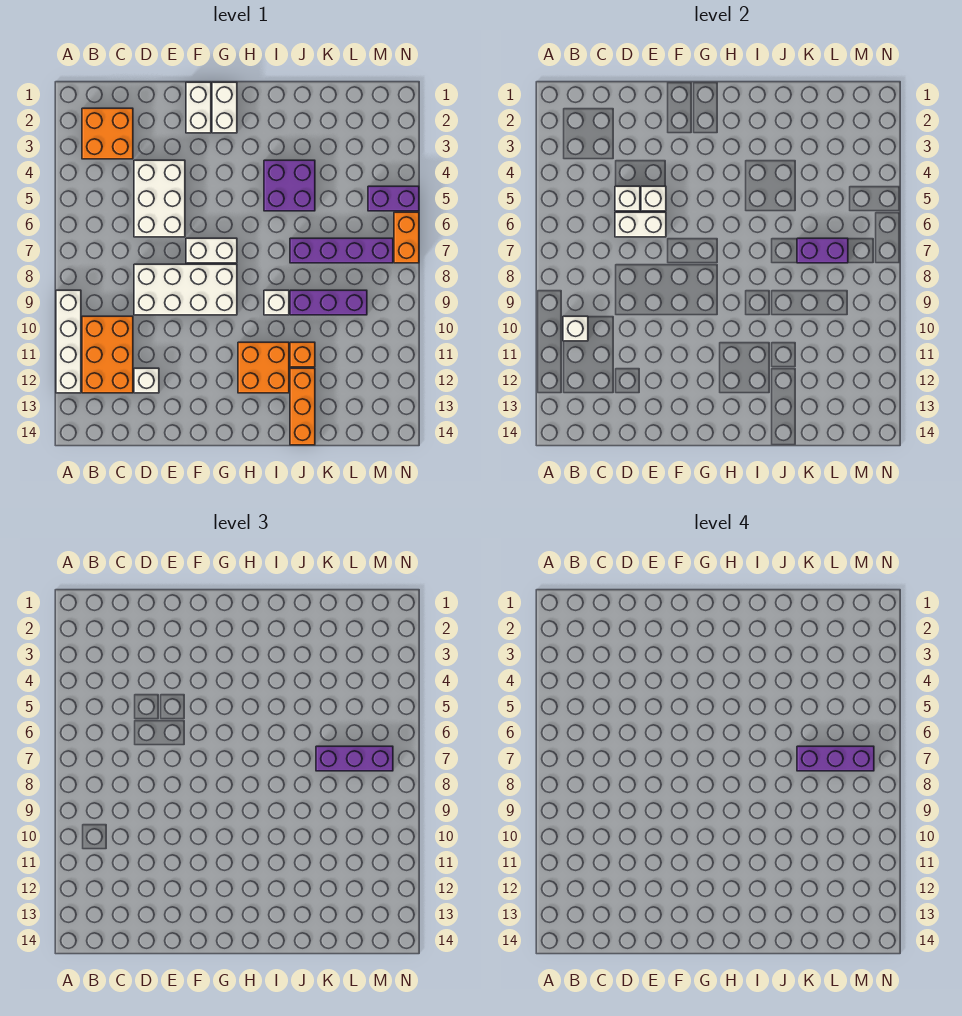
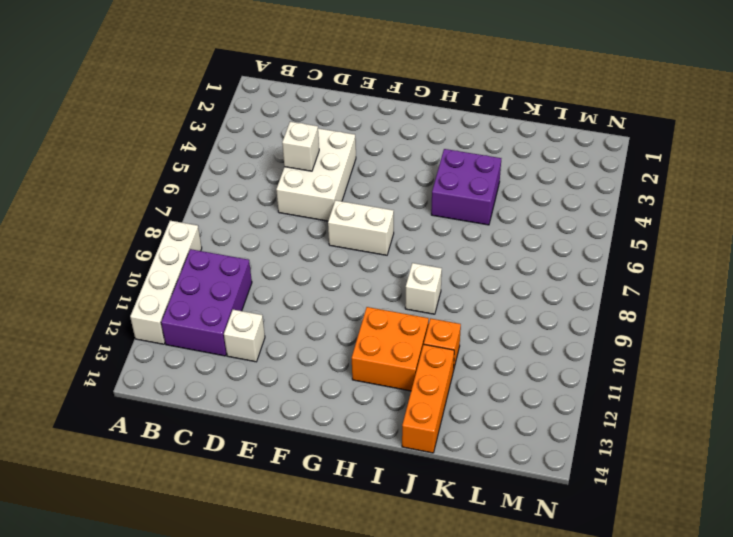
purple 2x3 brick [161,249,252,356] -> orange 2x3 brick [82,316,133,393]
none -> orange 2x2 brick [82,108,133,159]
none -> white 2x4 brick [134,264,237,315]
none -> white 1x2 brick [186,82,211,133]

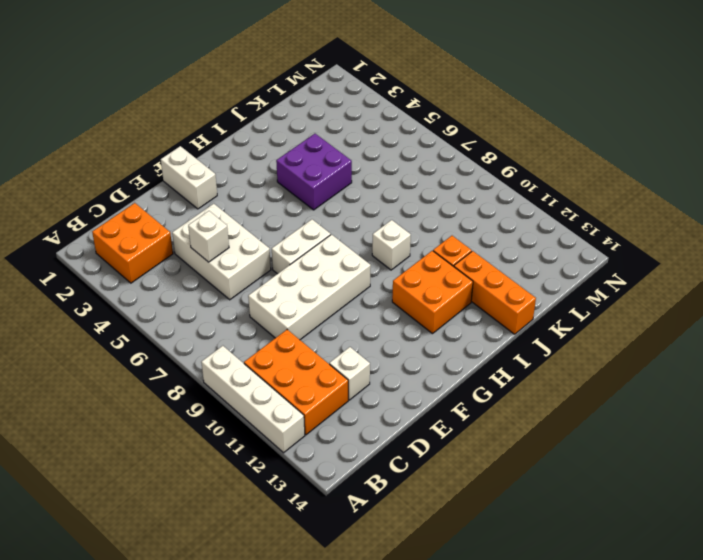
none -> white 1x2 brick [212,82,237,133]
none -> purple 1x4 brick [290,238,393,263]
none -> purple 1x3 brick [290,290,367,315]

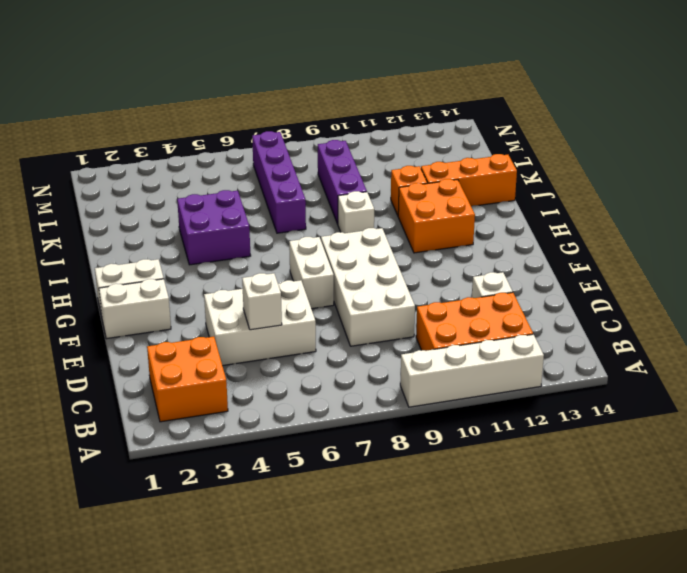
none -> purple 1x2 brick [368,186,419,211]
none -> orange 1x2 brick [394,212,419,263]
none -> white 1x1 brick [563,316,588,341]

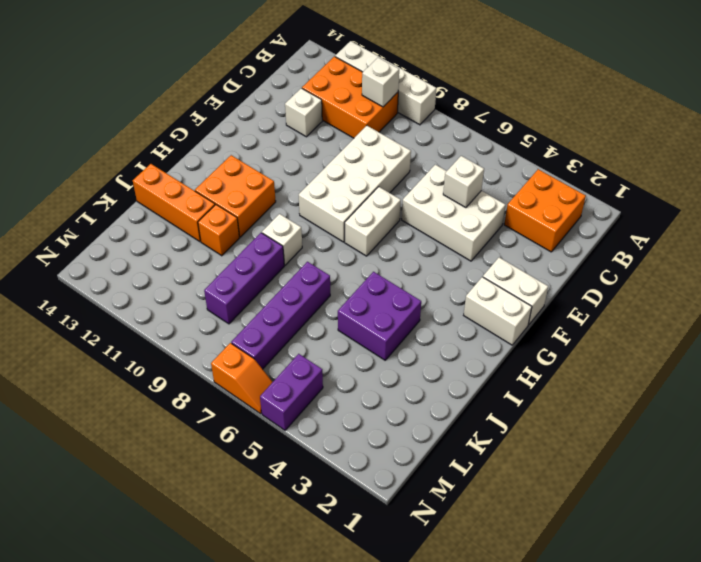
orange 1x2 slope [211,343,272,414] -> orange 1x2 brick [394,212,419,263]
none -> white 1x2 brick [615,212,666,237]
none -> white 1x1 brick [641,186,666,211]
none -> purple 1x2 brick [797,238,848,263]

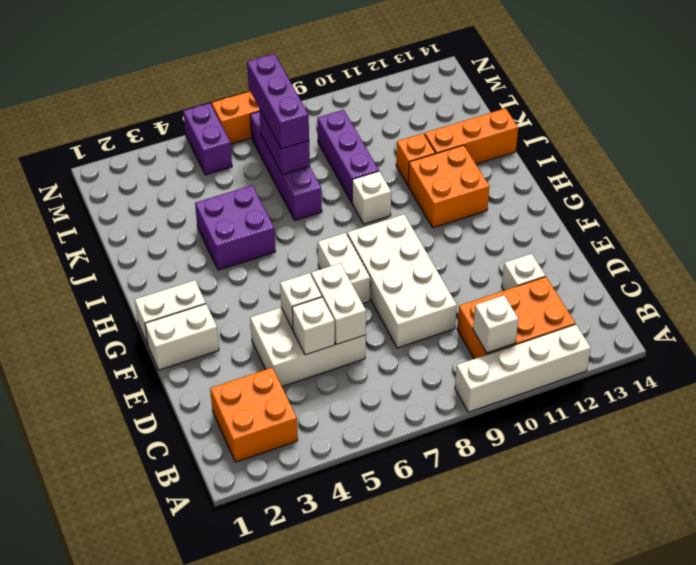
none -> purple 1x3 brick [797,746,874,771]

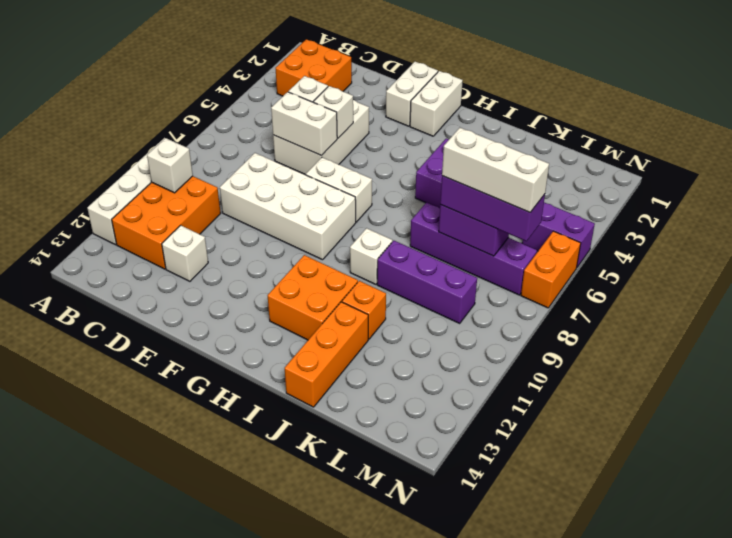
white 1x3 brick [442,128,549,212] -> purple 1x3 brick [797,746,874,771]

